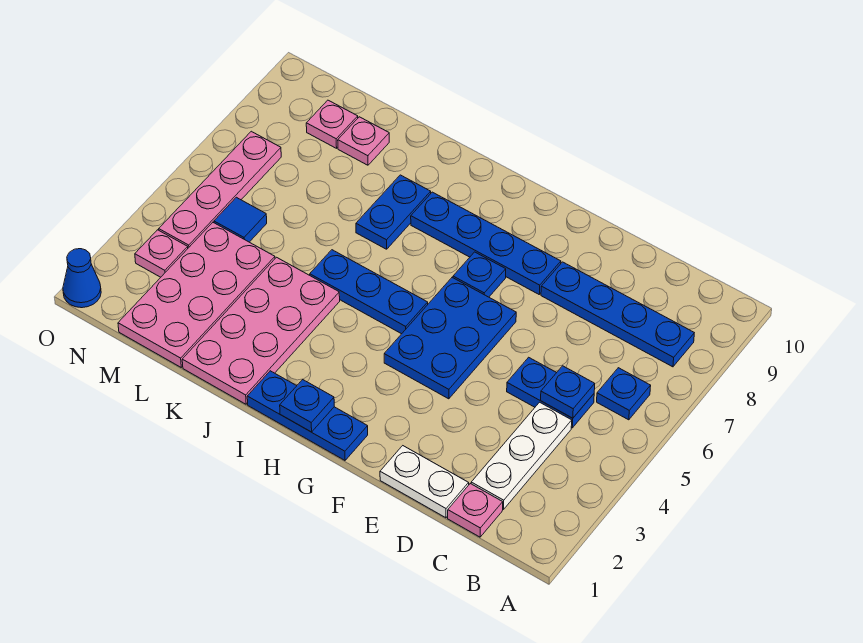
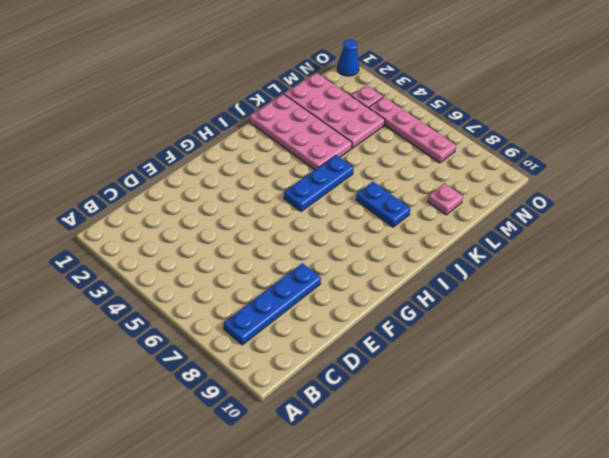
none -> blue 1x1 plate [597,368,651,420]
none -> pink 1x1 plate [448,484,503,537]
none -> white 1x3 plate [471,402,572,509]

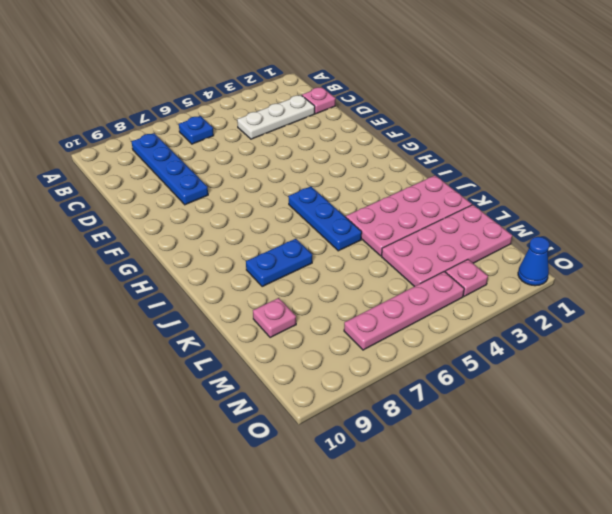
none -> blue 1x2 plate [507,357,594,428]
none -> white 1x2 plate [380,446,469,518]
none -> blue 2x3 plate [384,278,516,399]

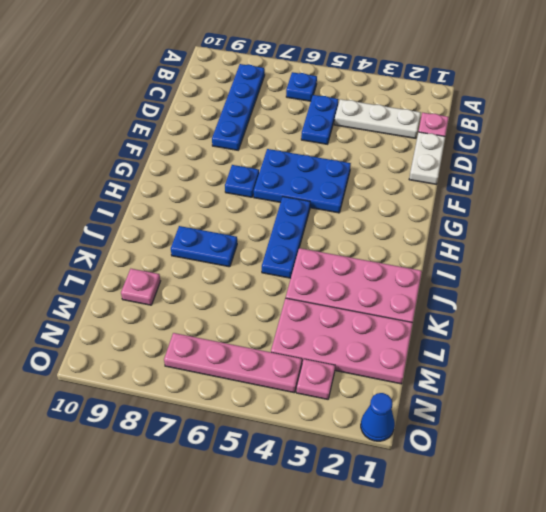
none -> blue 1x4 plate [411,192,561,294]
none -> blue 1x3 plate [247,371,368,460]
none -> blue 1x1 tile [214,197,267,242]

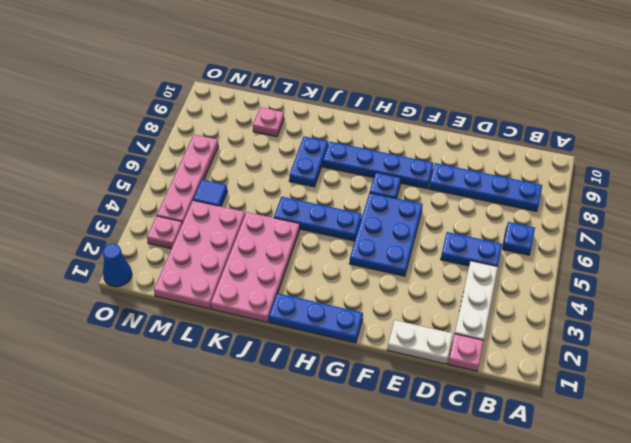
none -> pink 1x1 plate [306,100,358,148]
none -> blue 1x1 plate [541,366,595,418]
none -> blue 1x1 plate [280,380,334,432]

